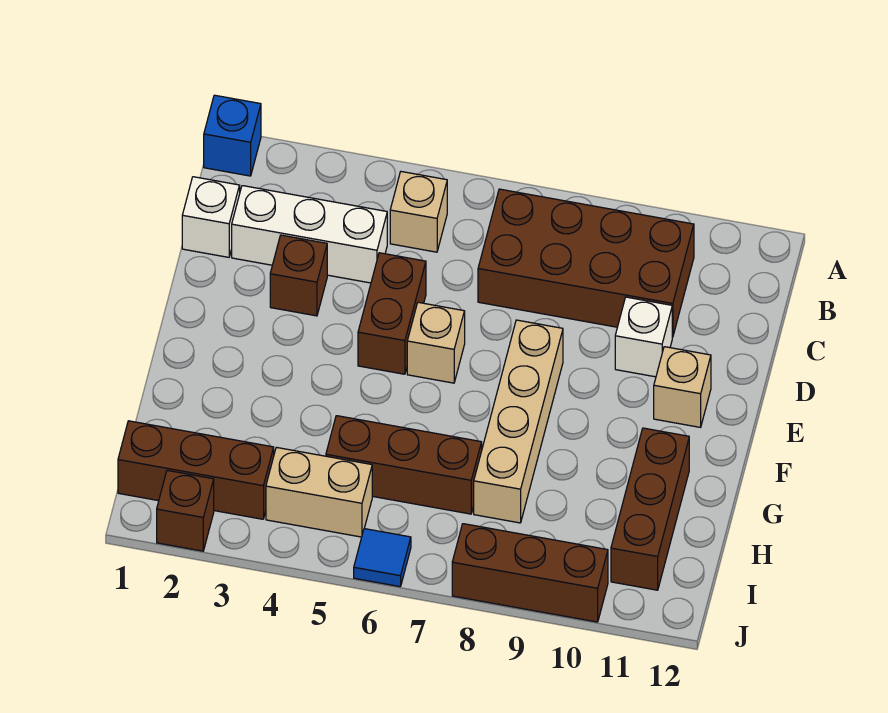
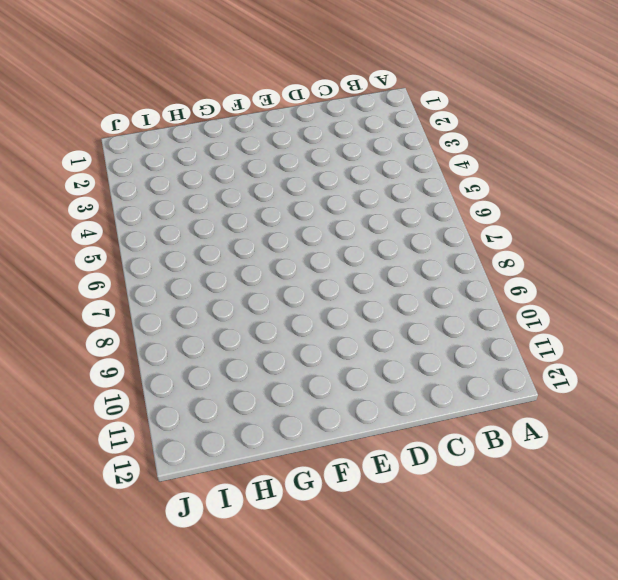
none -> blue 1x1 brick [204,95,261,176]
none -> tan 1x1 brick [390,172,447,252]
none -> brown 2x4 brick [478,189,694,337]

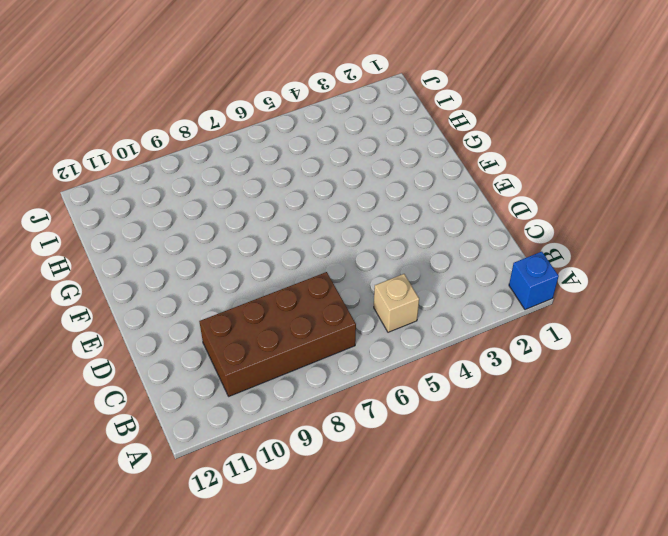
none -> white 1x1 brick [182,177,240,257]
none -> white 1x3 brick [232,186,387,283]
none -> brown 1x1 brick [270,235,327,316]

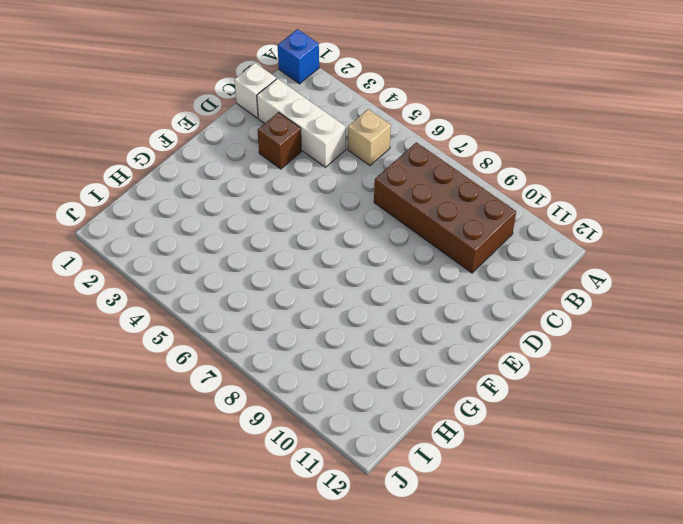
none -> brown 1x2 brick [358,253,426,374]
none -> white 1x1 brick [615,297,672,377]
none -> tan 1x1 brick [407,302,465,383]

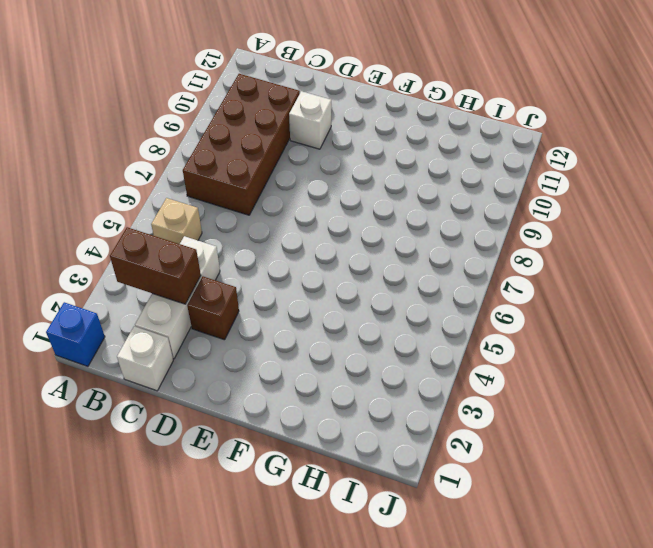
brown 1x2 brick [110,227,201,304] -> brown 1x2 brick moved to [358,253,426,374]
none -> tan 1x1 brick [407,302,465,383]
none -> tan 1x4 brick [474,320,563,523]
none -> tan 1x1 brick [654,347,711,427]

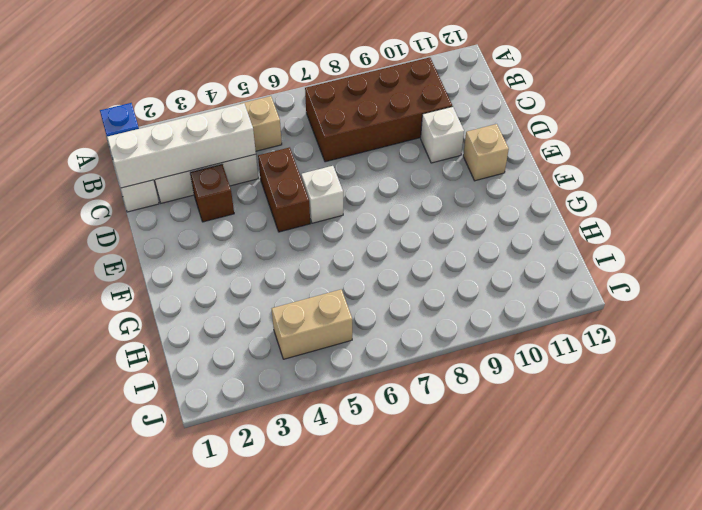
white 1x4 brick [107,103,256,188] -> none
white 1x1 brick [301,166,343,223] -> tan 1x1 brick [407,302,465,383]
none -> tan 1x4 brick [474,320,563,523]
none -> brown 1x3 brick [611,428,689,590]
none -> brown 1x3 brick [326,416,482,514]

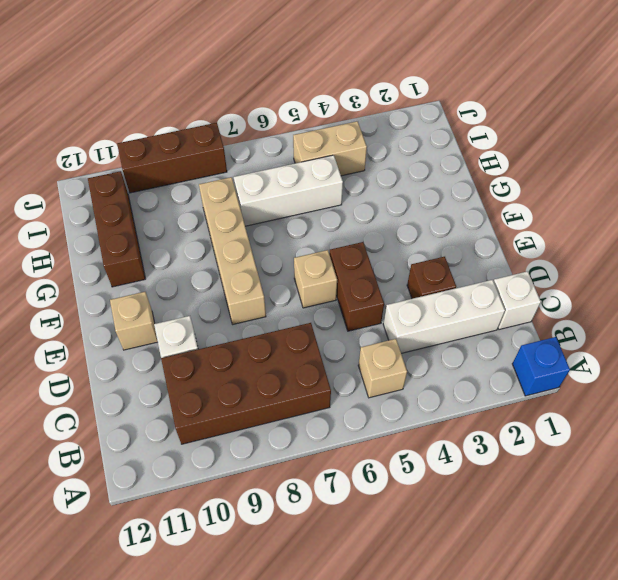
white 1x3 brick [234,155,343,226] -> brown 1x3 brick [326,416,482,514]
none -> brown 1x3 brick [118,421,274,519]
none -> brown 1x1 brick [157,470,214,551]
none -> blue 1x1 tile [354,529,411,587]

